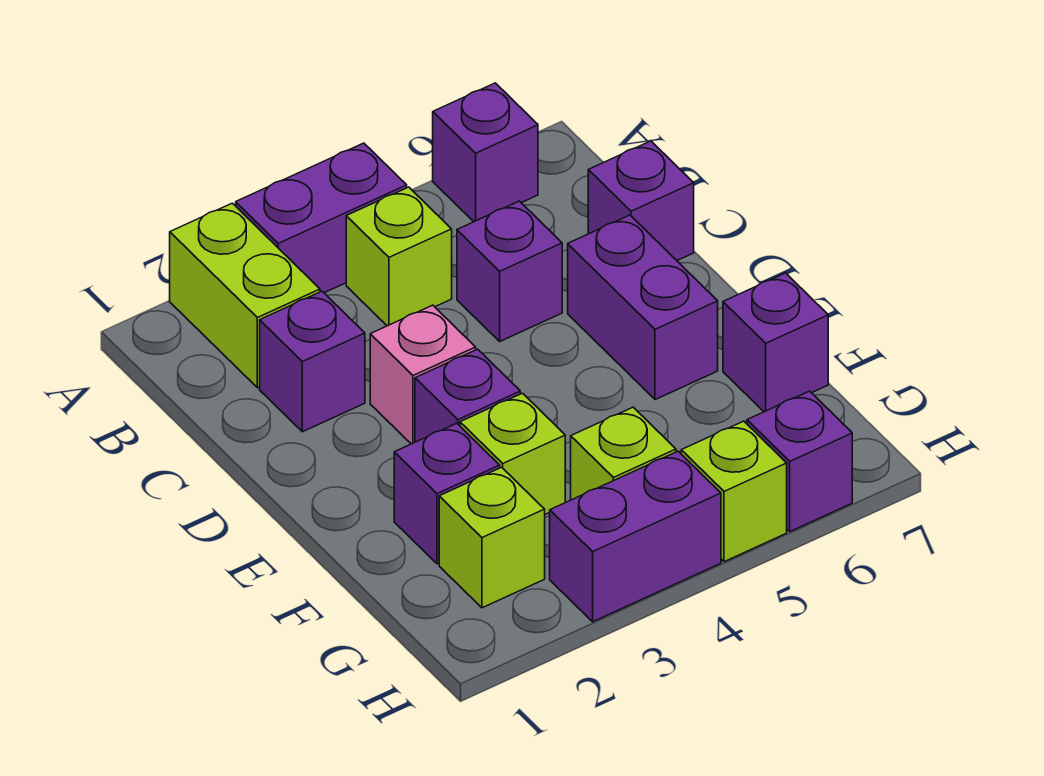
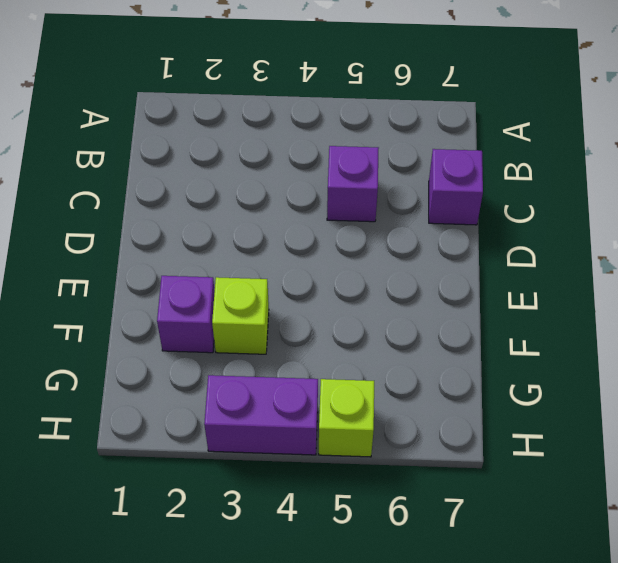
none -> lime 1x2 brick [170,203,320,388]
none -> purple 1x2 brick [236,143,407,293]
none -> purple 1x1 brick [433,83,538,222]

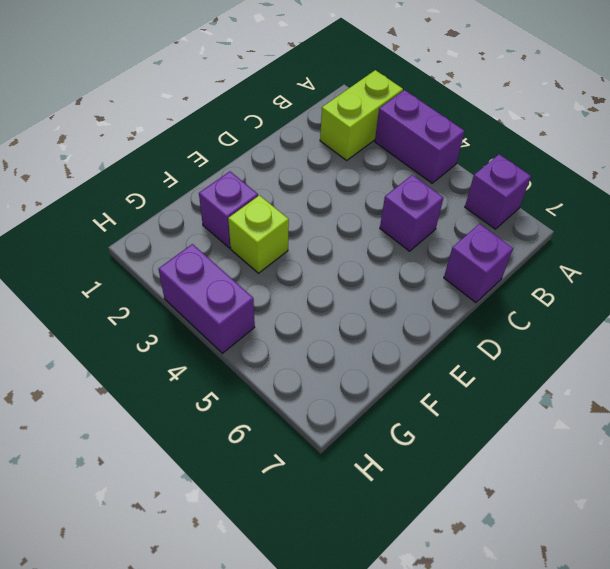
none -> lime 1x1 brick [346,187,452,326]
none -> purple 1x1 brick [260,291,365,432]
none -> pink 1x1 brick [370,305,476,444]

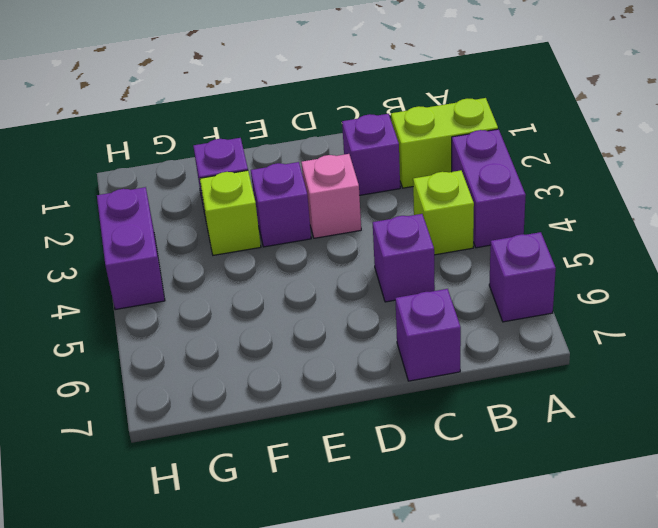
none -> purple 1x2 brick [568,215,718,400]
none -> purple 1x1 brick [723,273,828,412]
none -> lime 1x1 brick [439,467,545,608]

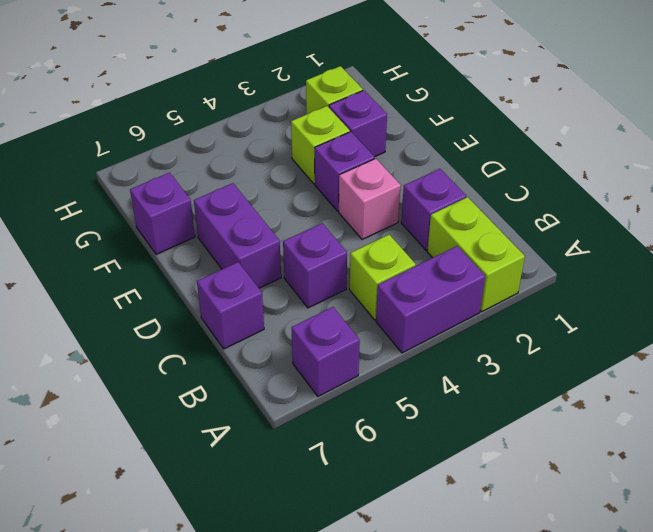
none -> lime 1x1 brick [571,407,676,500]
none -> purple 1x2 brick [550,451,721,622]
none -> lime 1x1 brick [681,421,787,562]

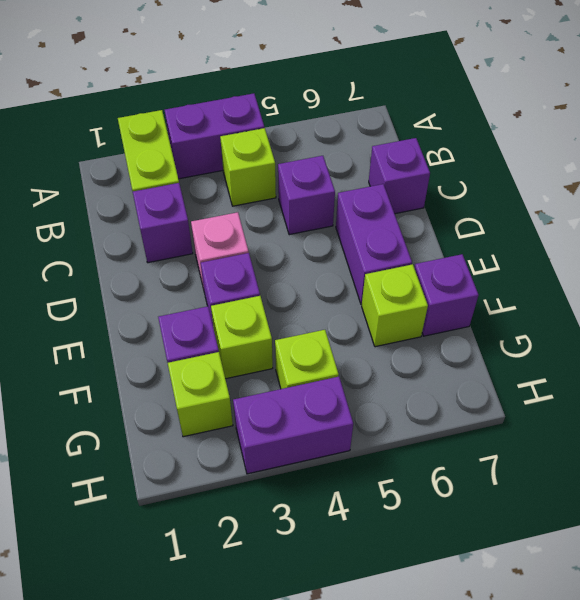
lime 1x1 brick [362,264,428,347] -> lime 1x1 brick moved to [681,421,787,562]
none -> purple 1x1 brick [433,83,538,222]
none -> purple 1x1 brick [747,391,852,532]

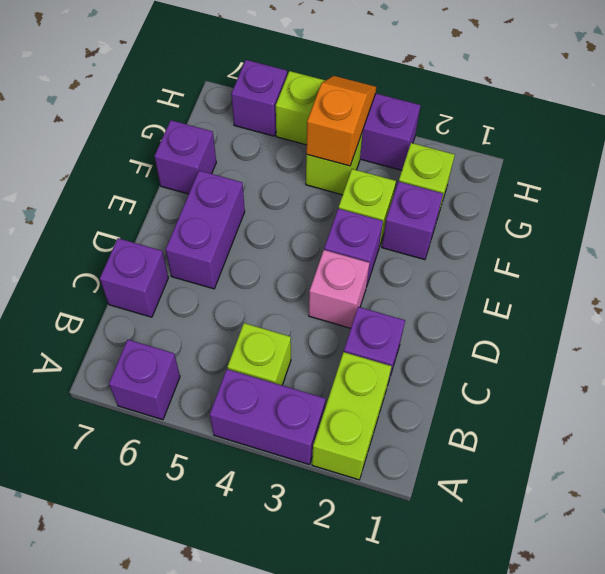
orange 1x2 slope [306,76,376,166] -> none
none -> purple 1x1 brick [457,201,562,341]

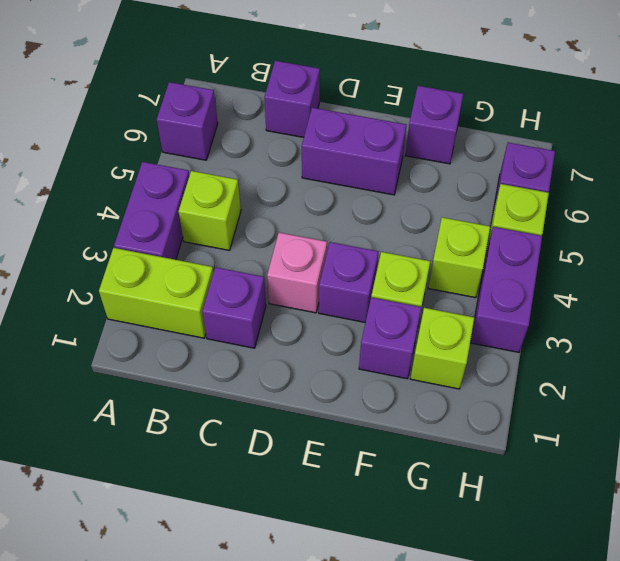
none -> purple 1x1 brick [457,201,562,341]

